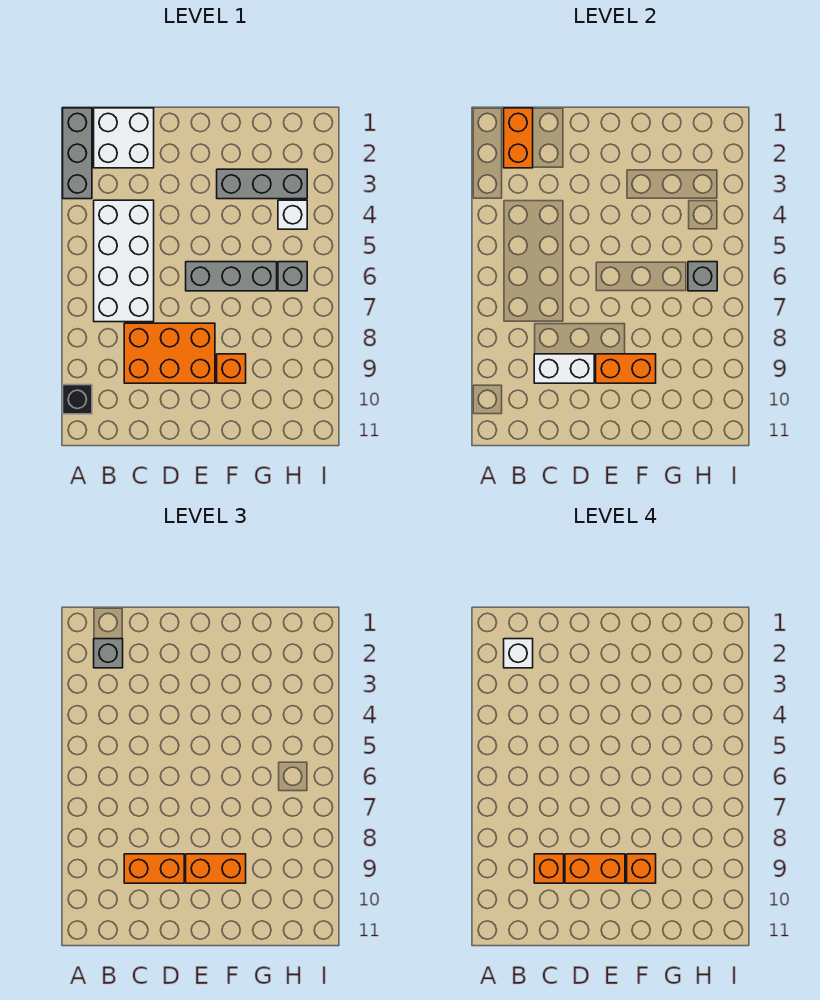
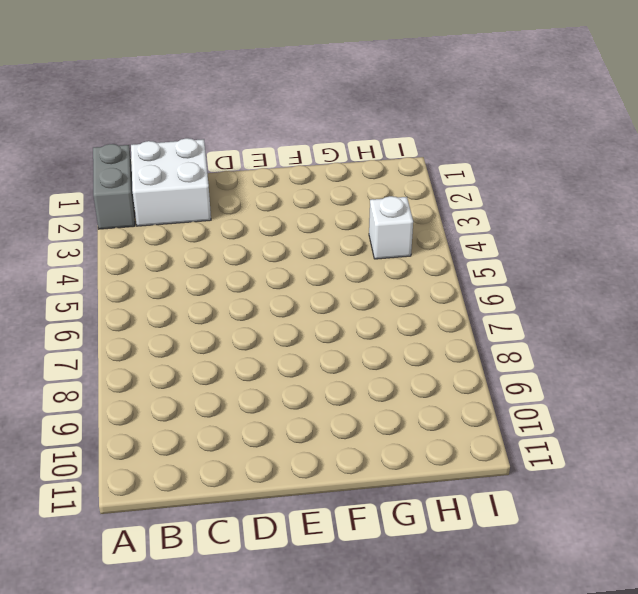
grey 1x2 brick [93,144,135,229] -> grey 1x3 brick [63,108,92,199]
none -> black 1x1 brick [63,385,92,414]
none -> white 2x4 brick [94,200,154,322]
none -> orange 2x3 brick [124,323,215,383]

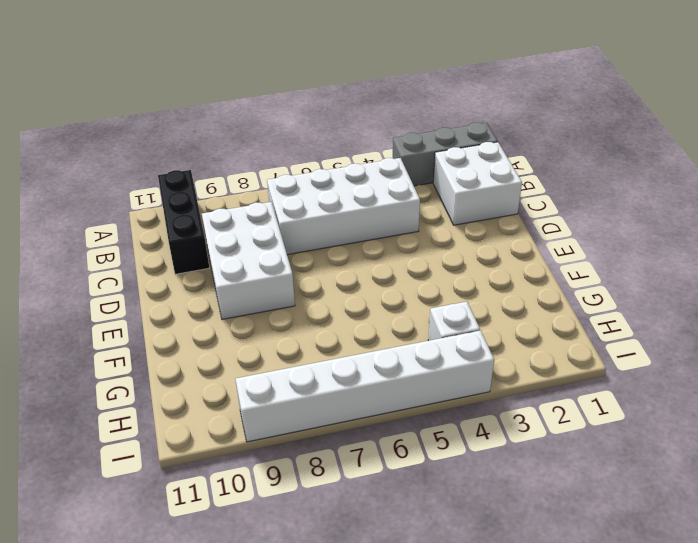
black 1x3 brick [158,170,209,274] -> black 1x1 brick [63,385,92,414]
white 2x3 brick [202,202,295,319] -> orange 2x3 brick [124,323,215,383]
white 1x6 brick [235,331,494,442] -> none
none -> grey 1x3 brick [186,262,277,291]
none -> grey 1x3 brick [217,169,307,199]
none -> orange 1x1 brick [217,354,246,383]

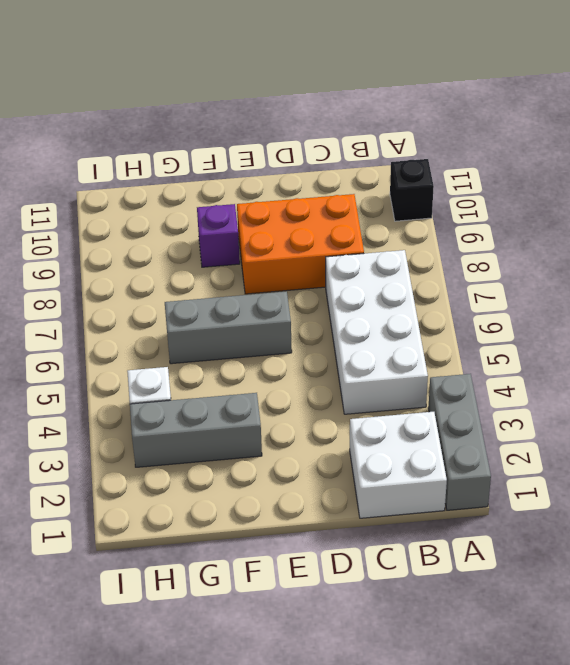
purple 1x1 brick [197,204,240,267] -> orange 1x1 brick [217,354,246,383]
none -> grey 1x1 brick [278,262,307,291]
none -> orange 1x2 brick [504,108,533,168]
none -> white 1x2 brick [534,354,594,383]

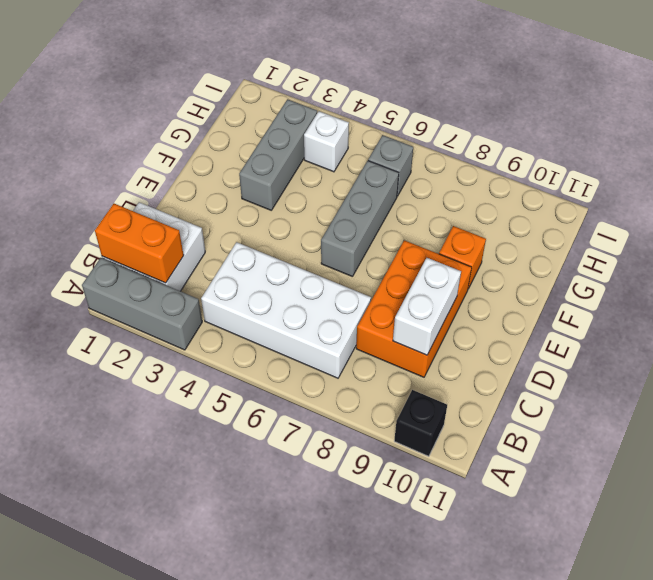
none -> orange 1x2 brick [596,354,656,383]
none -> grey 1x1 brick [688,262,717,291]
none -> grey 1x1 brick [94,639,123,668]

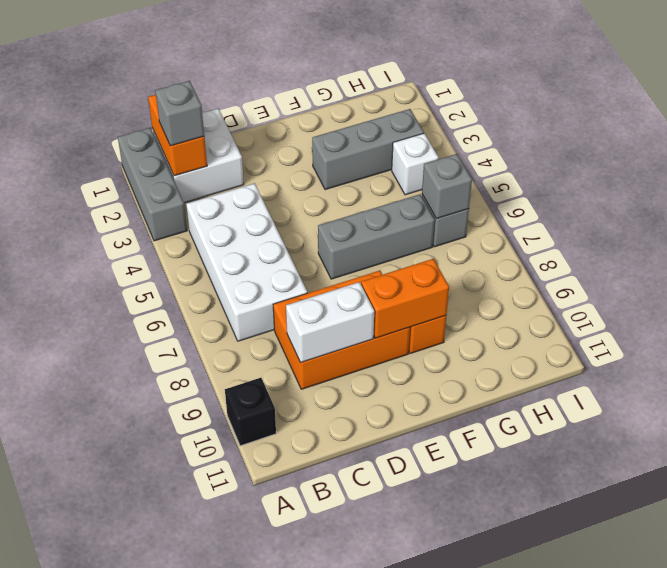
none -> orange 1x2 brick [124,854,184,883]
none -> orange 1x2 brick [186,854,246,883]
none -> white 1x1 brick [504,639,533,668]

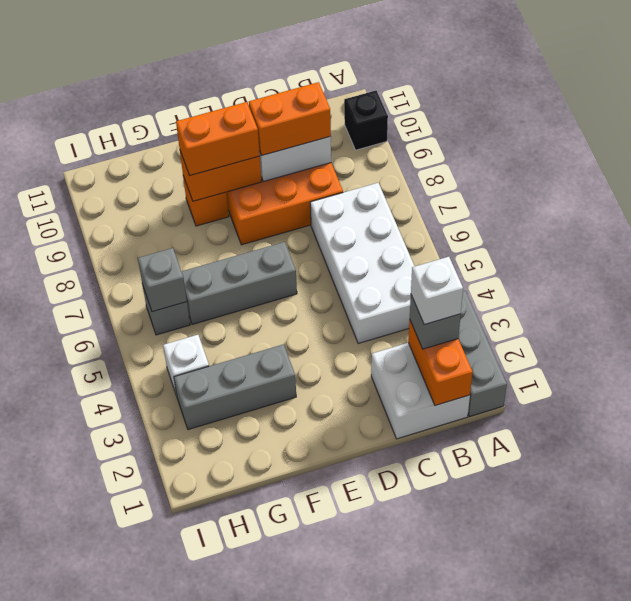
none -> orange 1x1 brick [534,854,564,883]
none -> orange 1x2 brick [565,854,625,883]
none -> orange 1x1 brick [627,854,656,883]

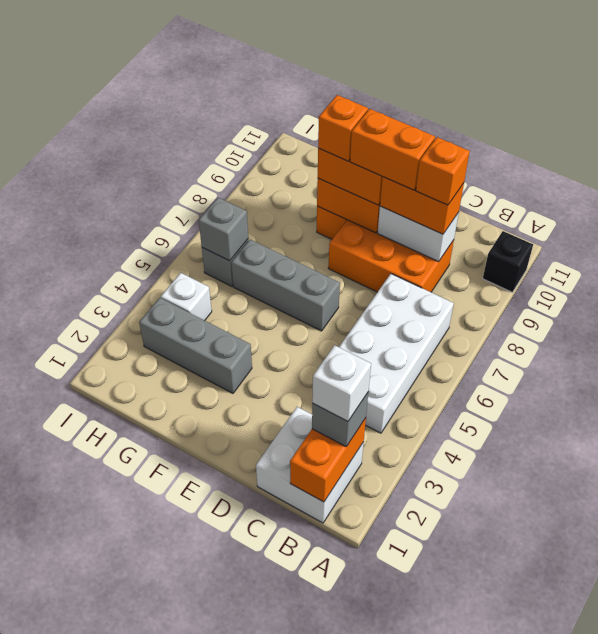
none -> grey 1x3 brick [63,108,92,199]

